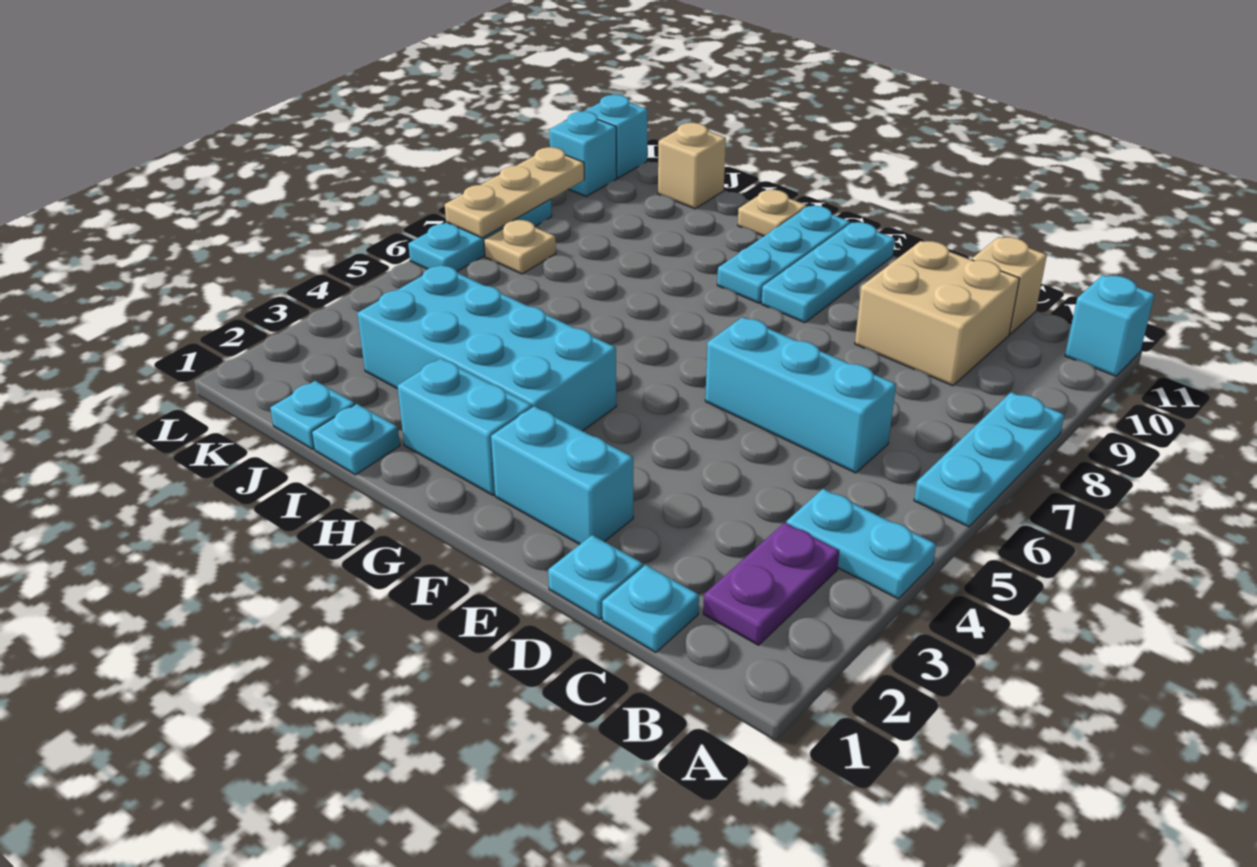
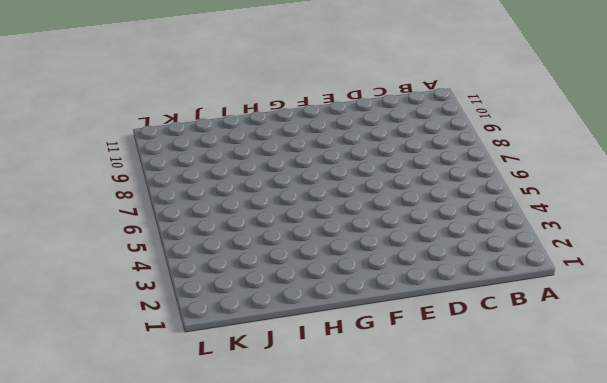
none -> cyan 1x2 plate [787,489,936,599]
none -> cyan 1x3 plate [914,392,1064,527]
none -> cyan 1x1 brick [1065,275,1155,376]

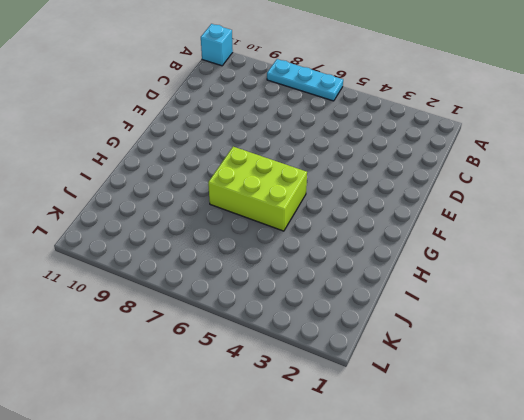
lime 2x3 brick [208,147,307,231] -> none
none -> cyan 1x2 plate [787,489,936,599]
none -> purple 1x2 plate [703,523,839,645]
none -> cyan 1x1 plate [602,565,699,652]

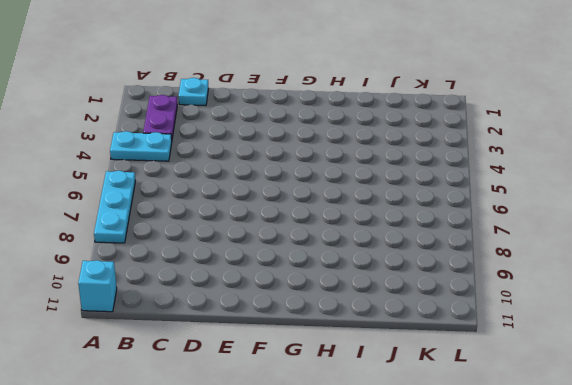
none -> cyan 1x3 brick [705,317,896,473]
none -> tan 2x2 brick [855,241,1020,386]
none -> tan 1x1 brick [972,237,1047,334]

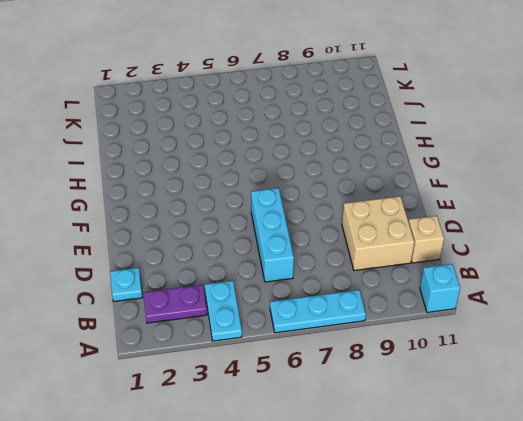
none -> cyan 1x1 plate [548,535,643,619]
none -> cyan 1x2 brick [491,406,633,544]
none -> cyan 1x3 plate [761,222,895,323]

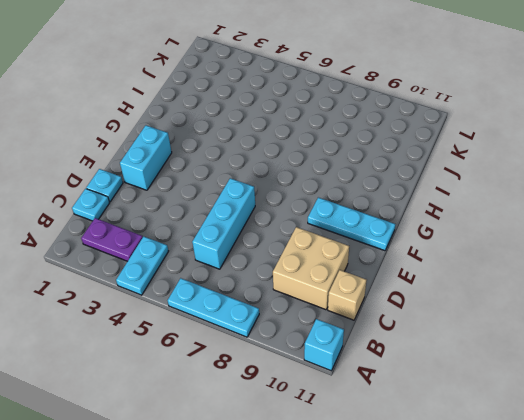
none -> cyan 1x2 brick [397,358,532,495]
none -> cyan 2x4 brick [357,265,616,431]
none -> cyan 1x3 plate [717,206,850,303]

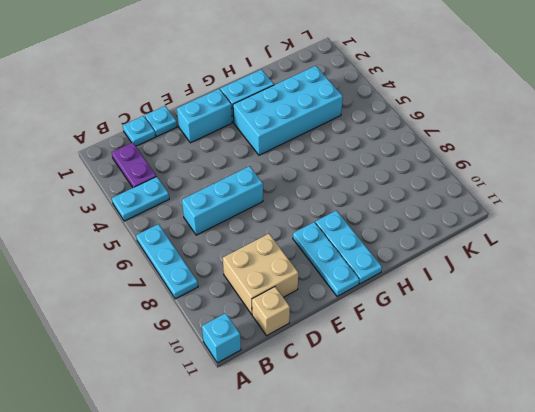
none -> tan 1x1 plate [738,190,807,236]
none -> cyan 1x1 plate [312,404,400,475]
none -> cyan 1x1 plate [270,381,355,449]

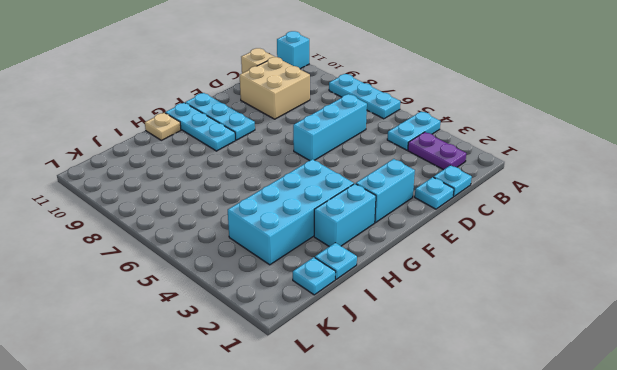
none -> tan 1x1 brick [658,123,726,209]
none -> tan 1x1 plate [484,220,556,274]
none -> cyan 1x3 plate [408,199,552,271]

